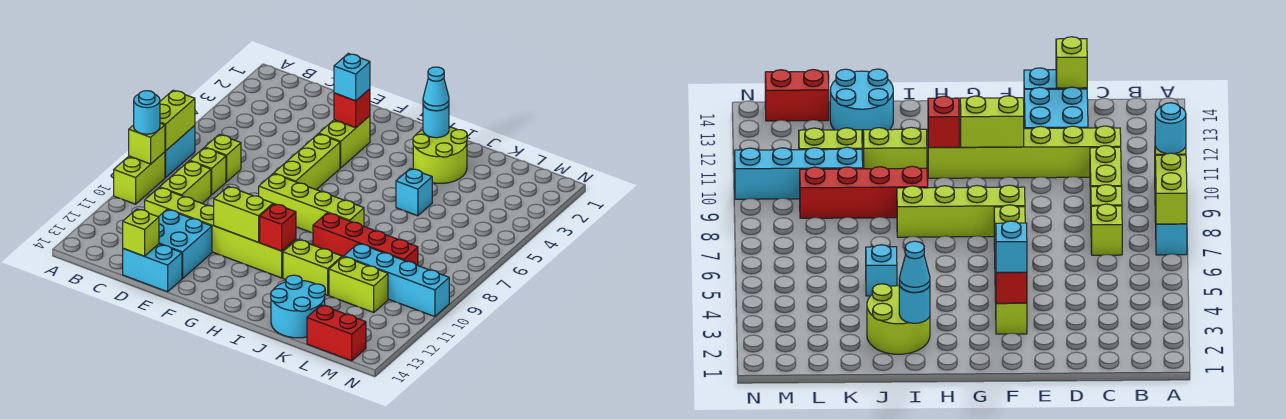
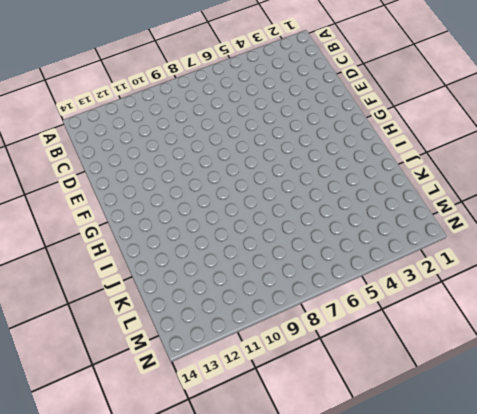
none -> cyan 1x2 brick [165,125,195,178]
none -> lime 1x2 brick [114,152,165,204]
none -> lime 1x1 brick [205,135,241,182]

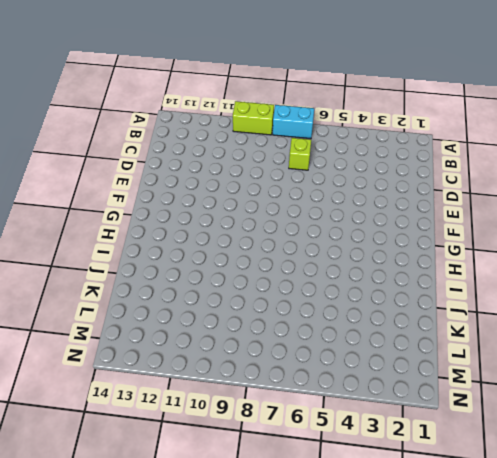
none -> lime 1x1 brick [190,148,226,195]
none -> lime 1x2 brick [160,161,211,203]
none -> lime 1x6 brick [145,187,296,278]

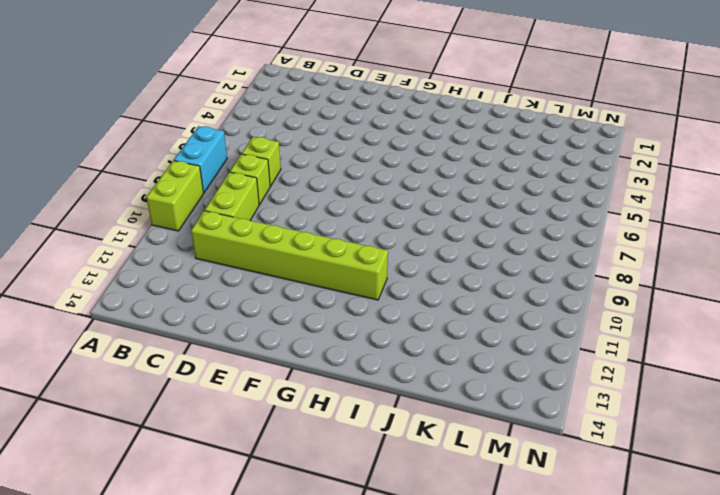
none -> cyan 2x2 brick [159,209,212,279]
none -> cyan 1x2 brick [123,244,182,292]
none -> lime 1x2 brick [319,116,370,168]

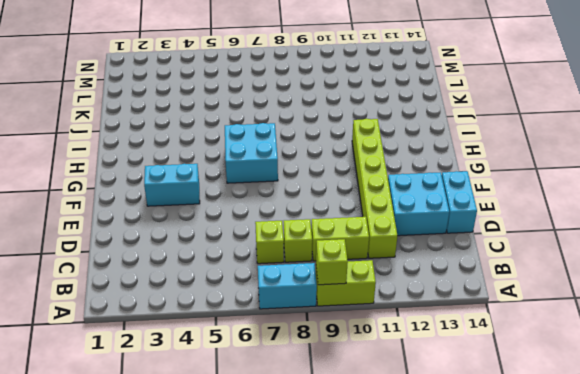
cyan 1x2 brick [144,164,200,206] -> lime 1x2 brick [319,116,370,168]
cyan 2x2 brick [225,123,278,183] -> none
none -> lime 1x3 brick [274,134,340,190]
none -> lime 1x4 brick [259,174,364,233]
none -> lime 2x2 round brick [413,127,467,183]

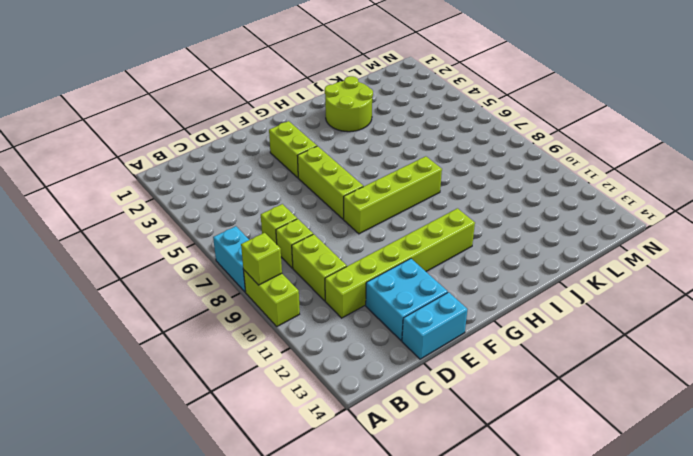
none -> red 1x4 brick [313,213,418,265]
none -> lime 1x2 brick [283,239,342,295]
none -> cyan 1x1 brick [396,168,432,216]

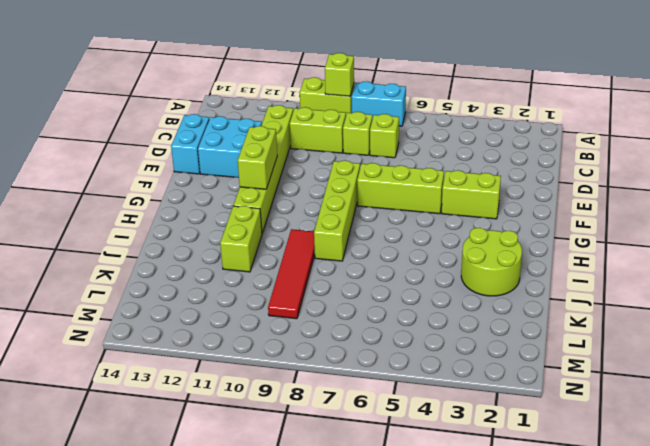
red 1x4 tile [268,229,315,319] -> red 1x4 brick [313,213,418,265]
none -> cyan 1x1 brick [396,168,432,216]
none -> cyan 2x2 round brick [271,275,325,338]
none -> cyan 1x4 brick [344,243,449,317]

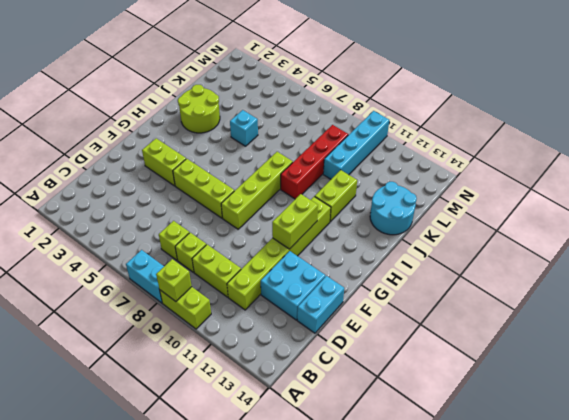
none -> lime 1x2 brick [329,257,388,312]
none -> red 1x2 brick [307,305,366,361]
none -> lime 1x2 brick [160,90,195,151]

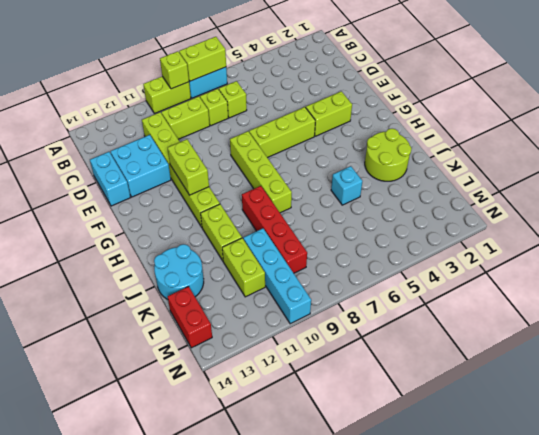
none -> lime 1x1 brick [123,209,159,256]
none -> red 1x1 brick [334,89,370,128]
none -> red 1x1 brick [260,204,296,251]

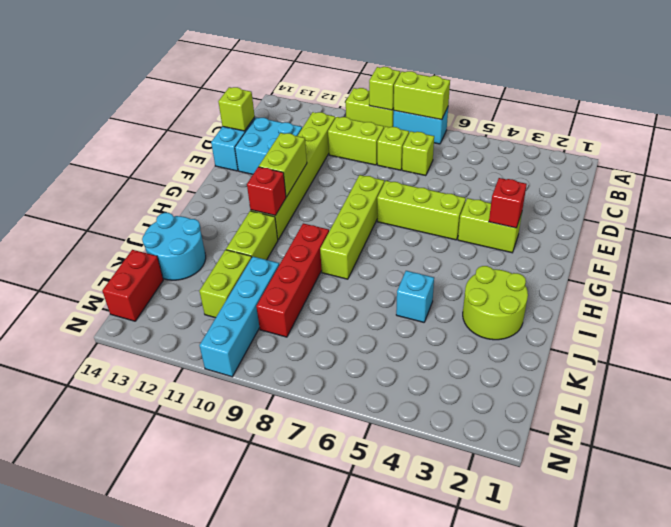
none -> cyan 1x1 round brick [423,105,449,138]
none -> cyan 1x1 round brick [134,91,160,134]
none -> cyan 1x1 brick [334,53,370,101]

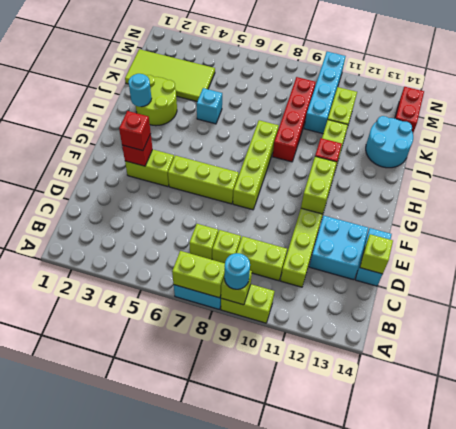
red 1x1 brick [119,111,151,151] -> cyan 1x1 brick [334,53,370,101]
lime 2x4 tile [125,49,215,101] -> none
none -> cyan 1x1 cone [423,67,449,111]

